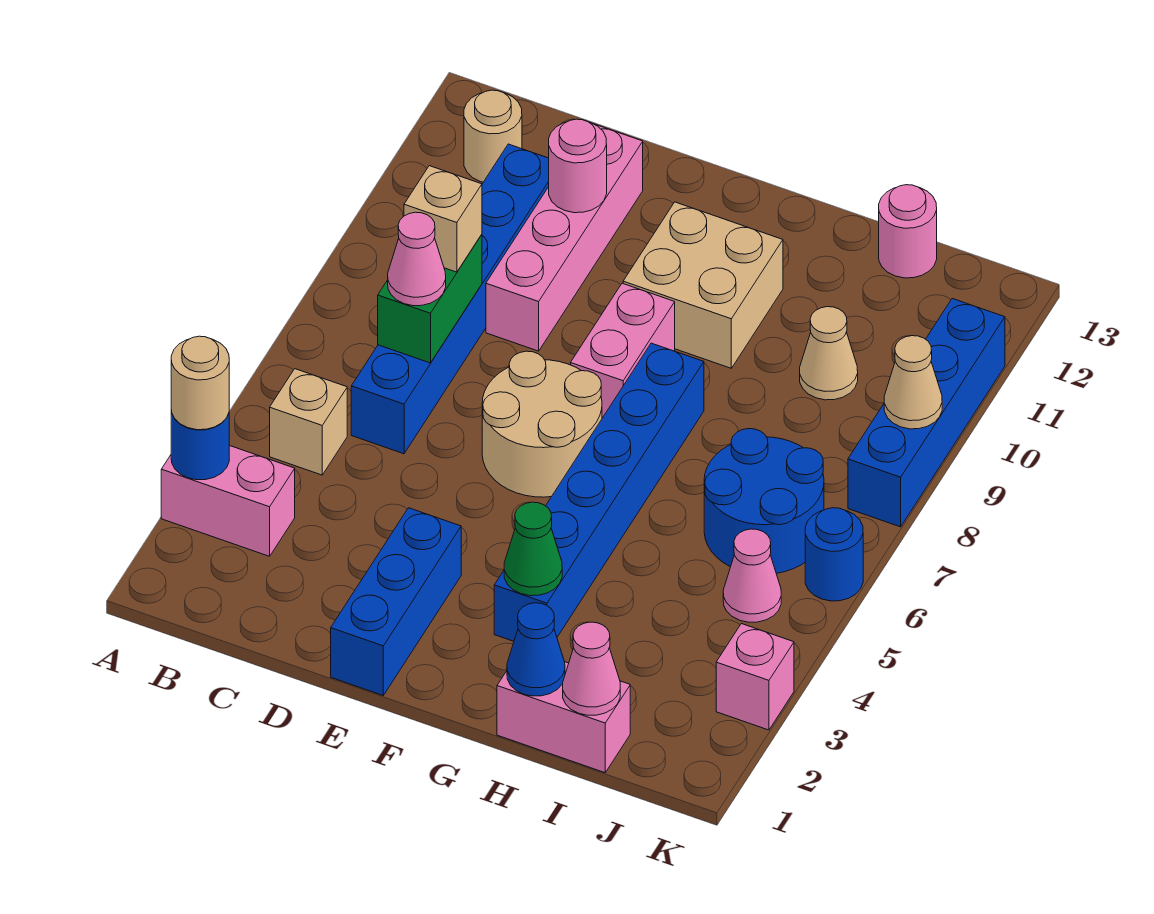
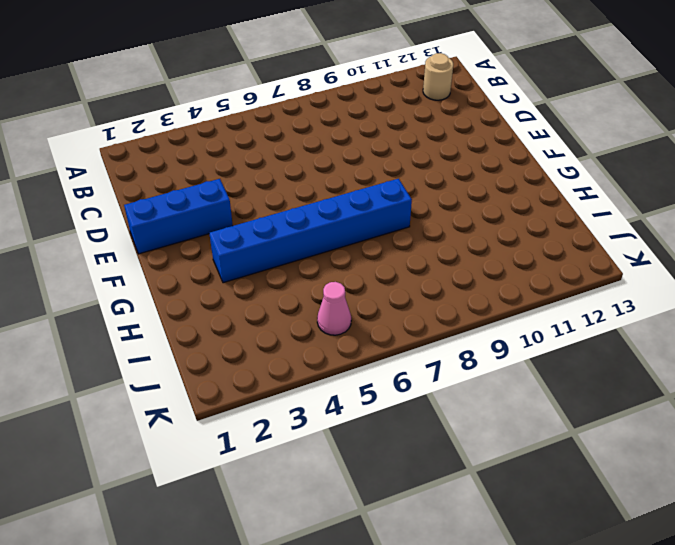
none -> pink 1x2 brick [161,445,295,556]
none -> tan 1x1 brick [270,369,347,475]
none -> blue 1x6 brick [351,144,549,454]

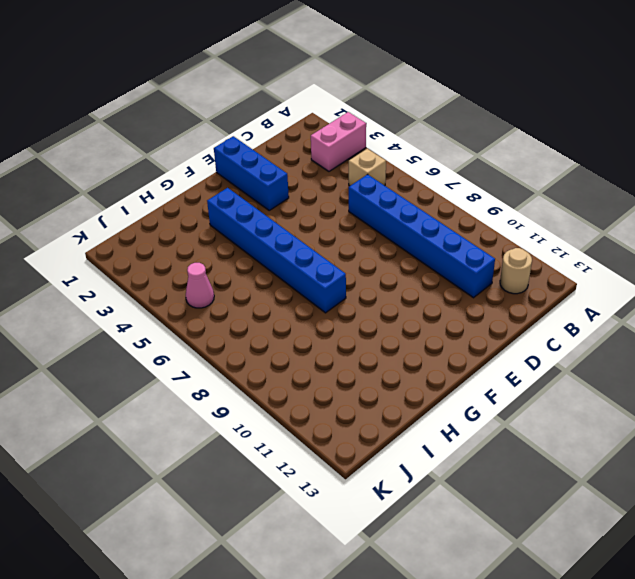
none -> pink 1x4 brick [486,125,643,351]
none -> tan 2x2 round brick [482,351,602,497]
none -> pink 1x2 brick [571,283,675,418]

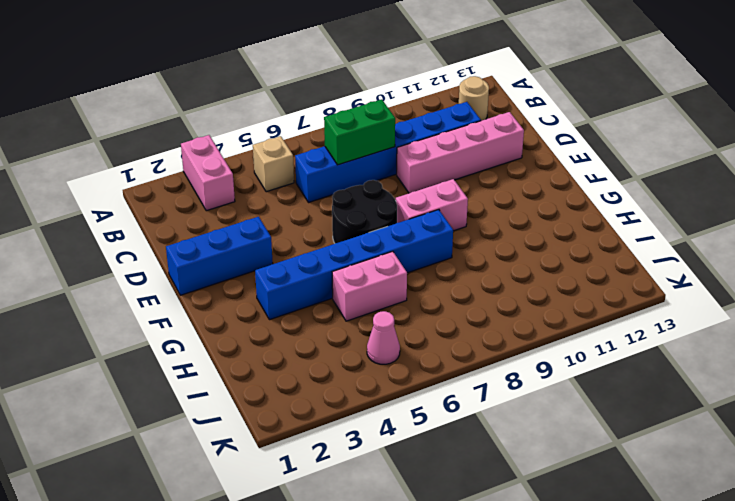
black 2x2 round brick [332,180,397,243] -> tan 2x2 round brick [482,351,602,497]
pink 1x2 brick [332,251,407,321] -> pink 1x2 brick turned to [497,662,630,773]
none -> tan 2x2 brick [623,202,783,368]
none -> blue 2x2 round brick [704,429,824,573]
none -> tan 1x1 cone [800,307,858,400]

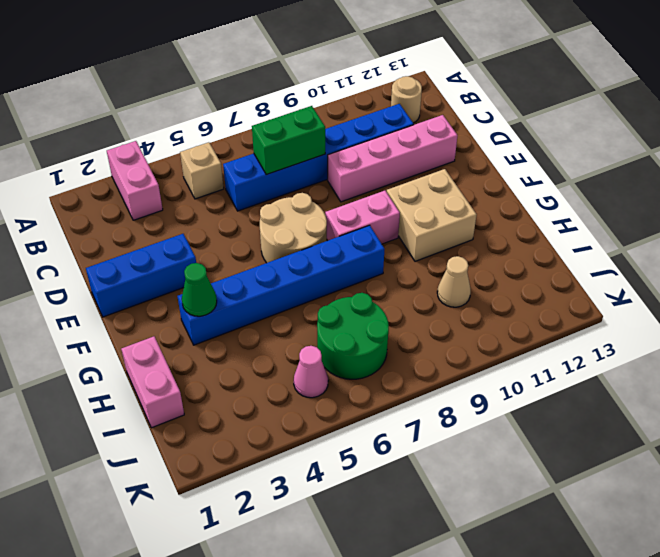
green 2x2 round brick [317,293,389,379] -> blue 2x2 round brick [704,429,824,573]
none -> pink 1x1 round brick [879,185,937,278]
none -> pink 1x1 brick [716,624,794,730]
none -> blue 1x1 round brick [805,508,863,601]

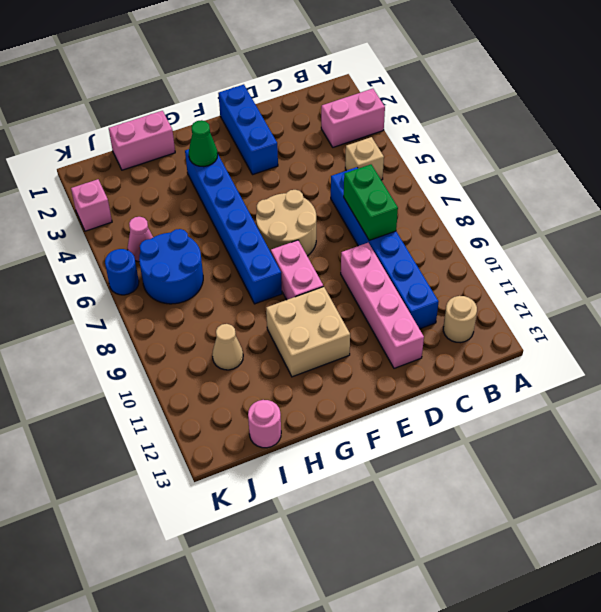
none -> blue 1x4 brick [848,299,1005,527]
none -> blue 1x1 round brick [171,411,229,480]
none -> pink 1x1 round brick [549,119,607,213]

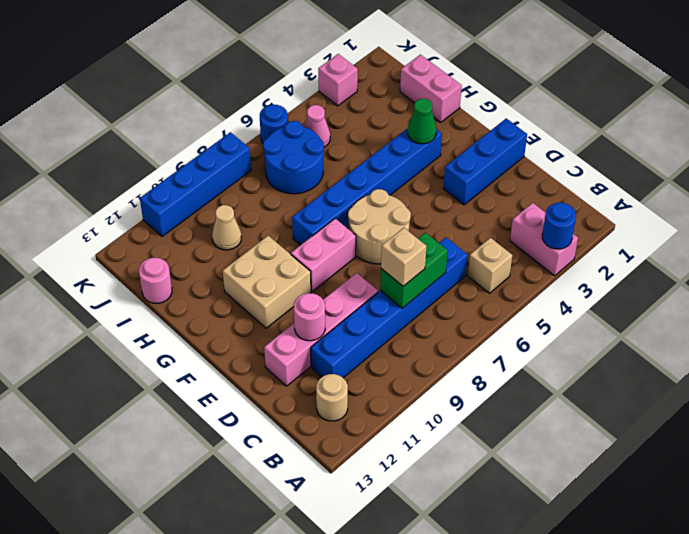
none -> blue 1x1 cone [507,603,565,696]
none -> pink 1x1 cone [563,622,620,715]
none -> tan 1x1 cone [884,336,942,429]

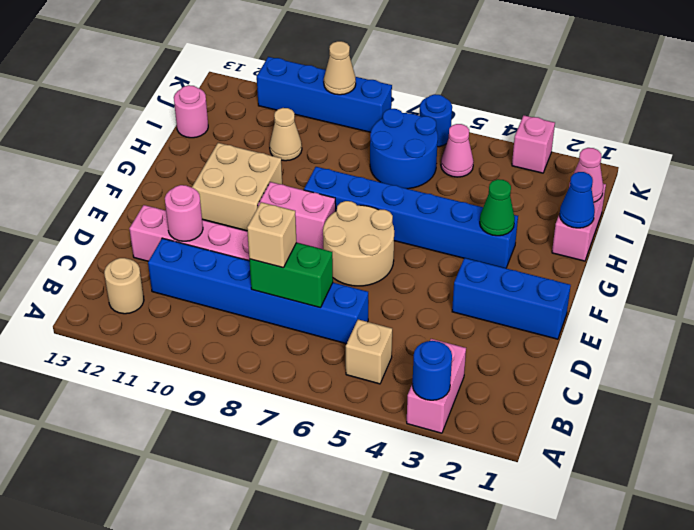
none -> tan 1x1 round brick [171,336,229,430]
none -> pink 1x1 cone [388,212,446,306]

